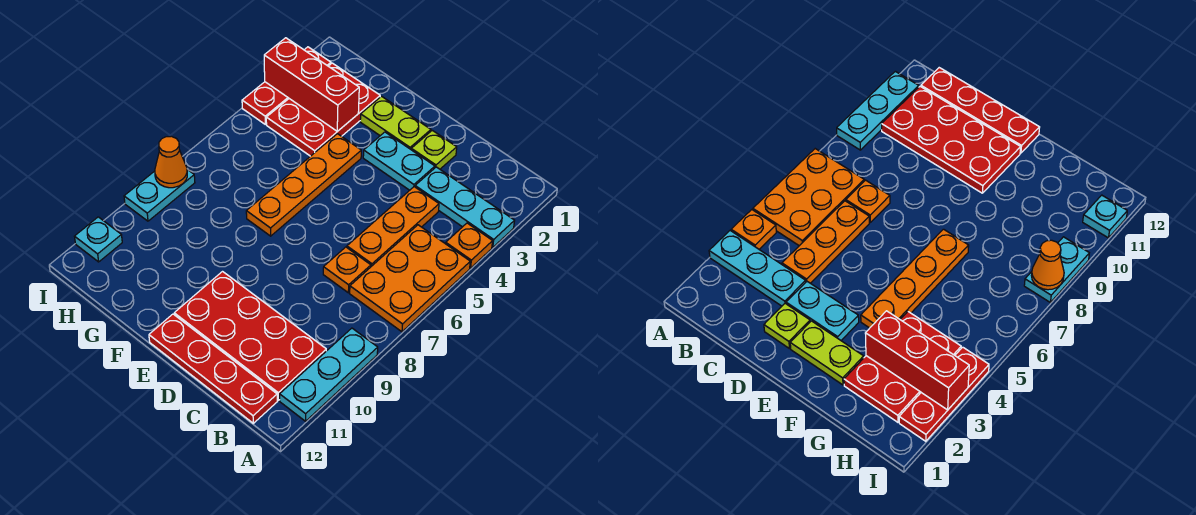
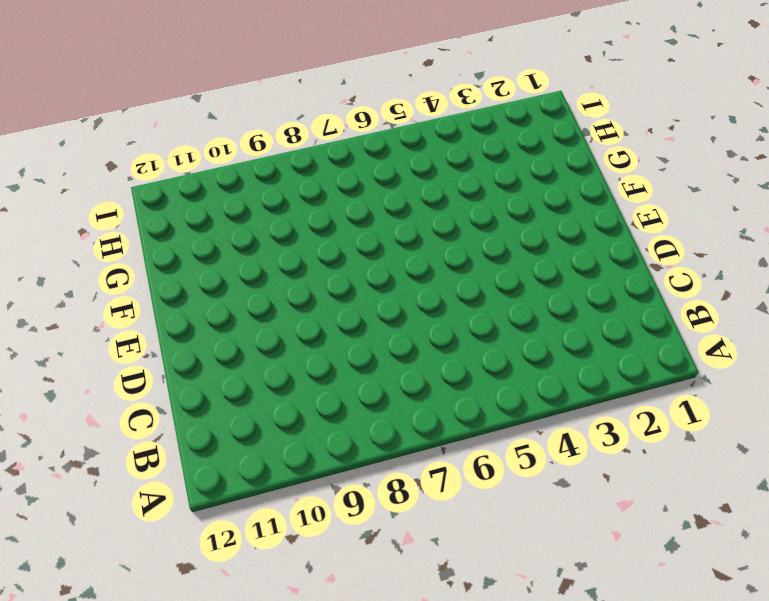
none -> cyan 1x3 plate [415,167,515,247]
none -> orange 1x1 plate [446,223,493,268]
none -> orange 2x3 plate [350,225,470,332]

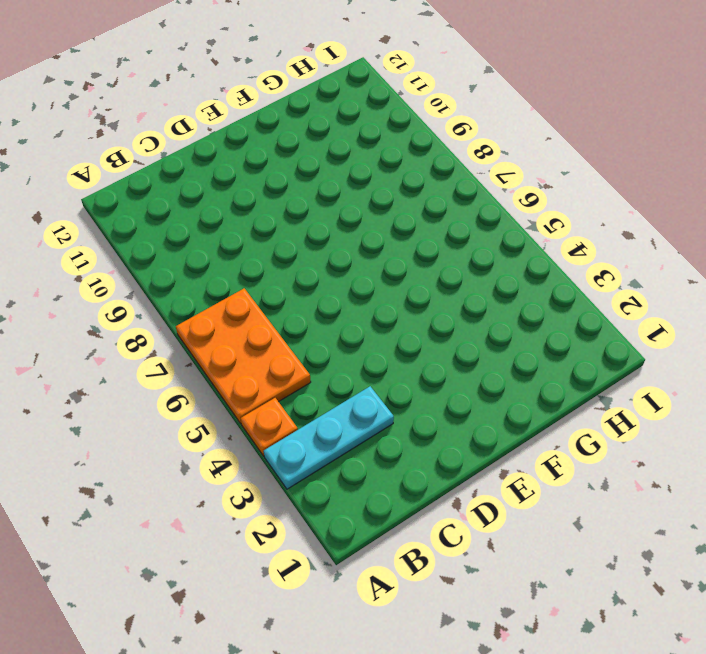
none -> cyan 1x3 plate [280,328,378,421]
none -> red 2x4 plate [174,272,326,400]
none -> red 1x4 plate [149,314,277,423]

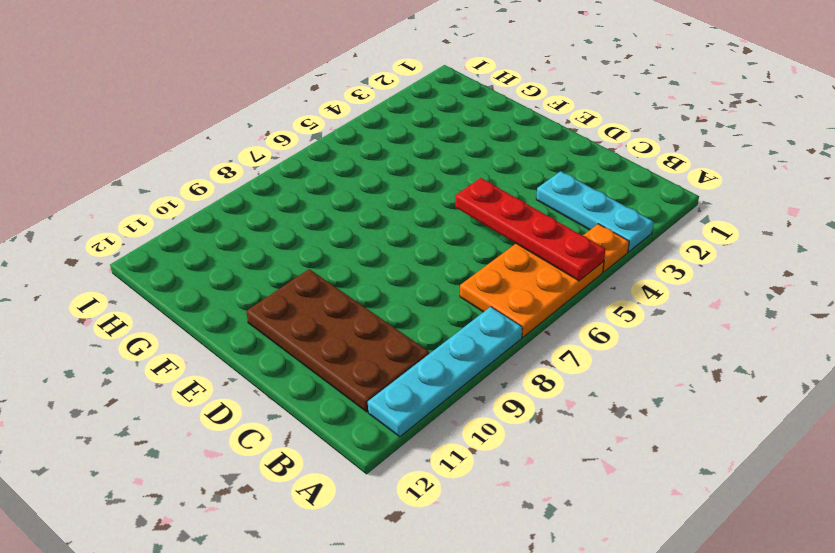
red 1x4 plate [455,178,605,281] -> red 1x4 plate moved to [149,314,277,423]
cyan 1x4 plate [368,307,522,437] -> cyan 1x3 plate [280,328,378,421]
brown 2x4 plate [246,269,429,412] -> red 2x4 plate [174,272,326,400]
none -> orange 1x3 plate [347,187,439,266]
none -> orange 1x1 plate [323,247,371,293]
none -> lime 1x1 plate [411,130,457,169]

